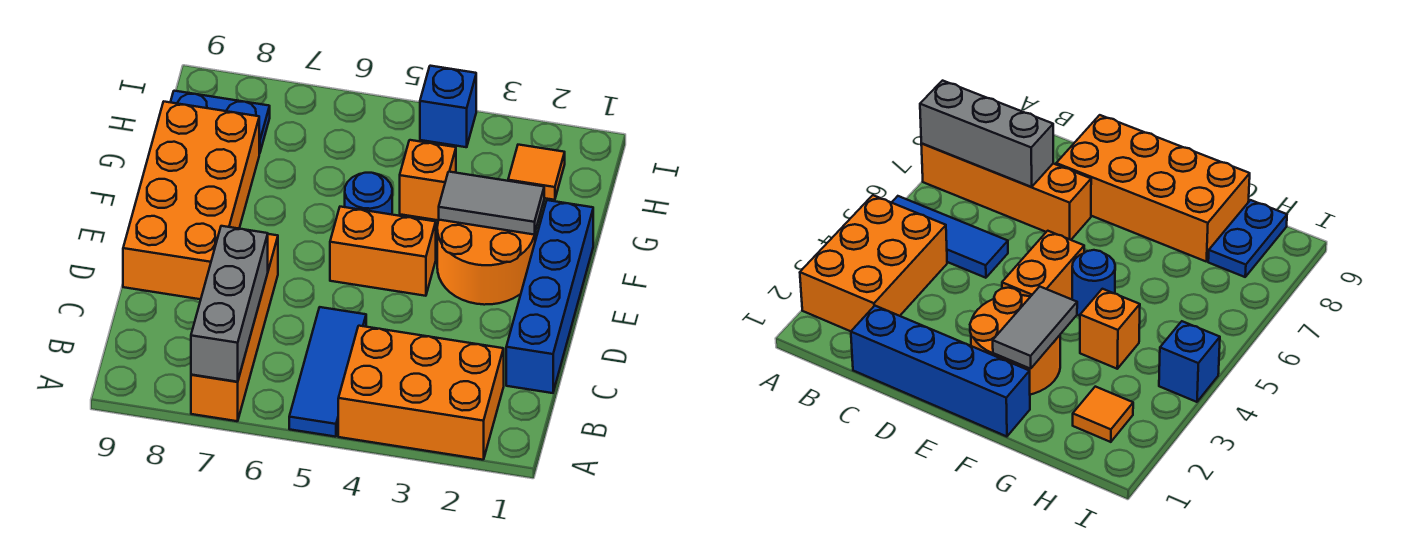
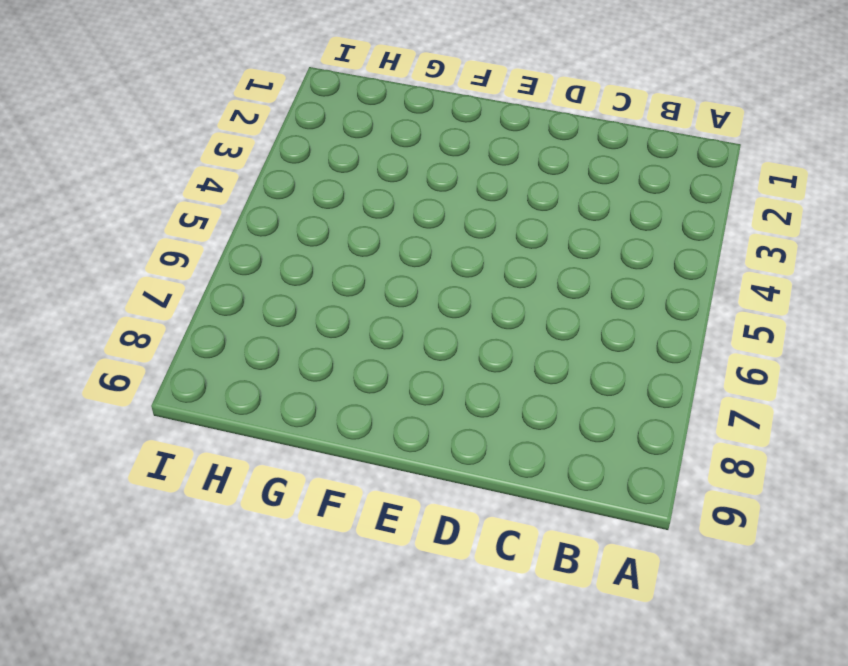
none -> orange 2x3 brick [338,326,504,460]
none -> blue 1x3 tile [289,307,366,437]
none -> orange 1x4 brick [191,234,278,421]

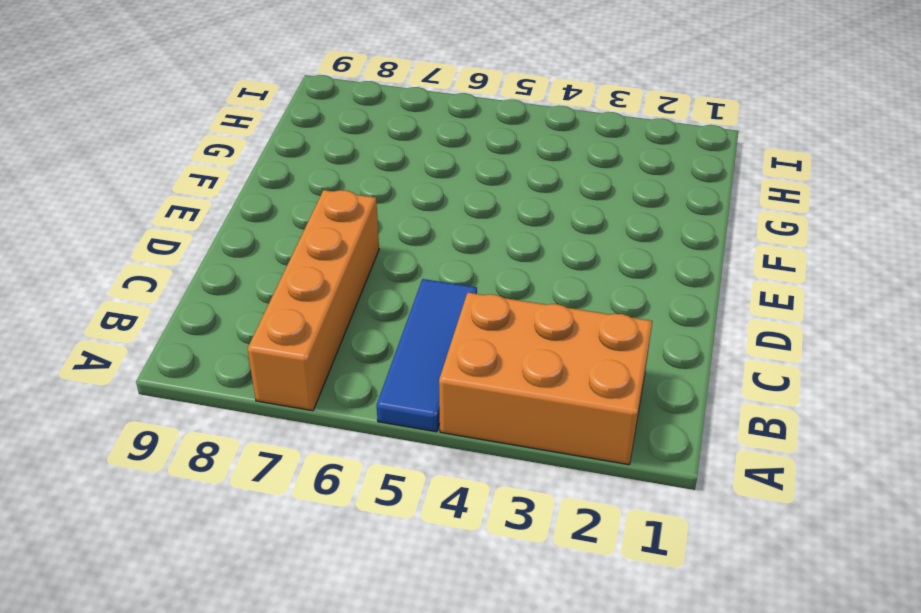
none -> blue 1x4 brick [506,200,593,393]
none -> orange 2x4 brick [123,102,259,299]
none -> orange 2x2 round brick [437,220,535,305]

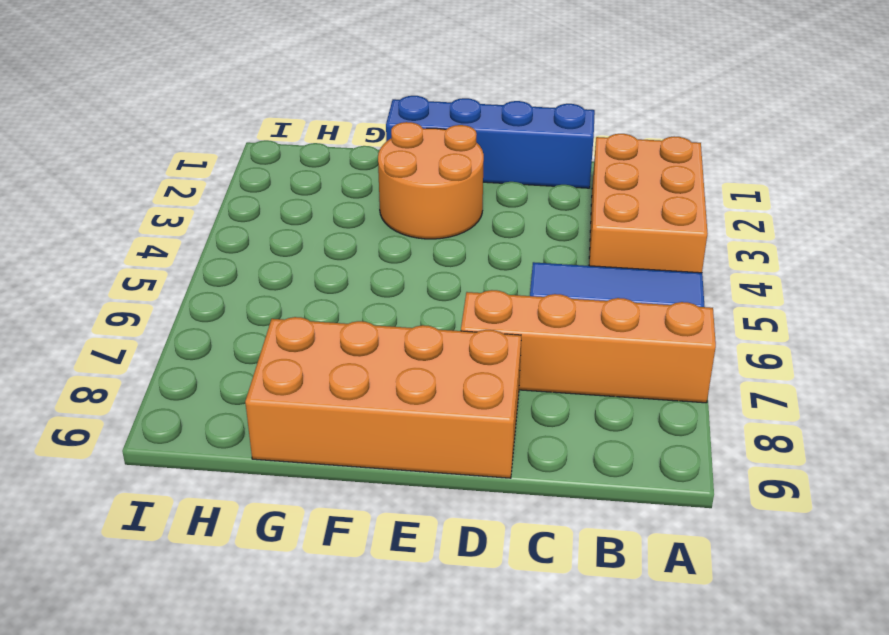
none -> orange 1x2 brick [330,207,436,296]
none -> blue 1x1 round brick [345,173,392,215]
none -> orange 1x1 brick [400,140,456,220]

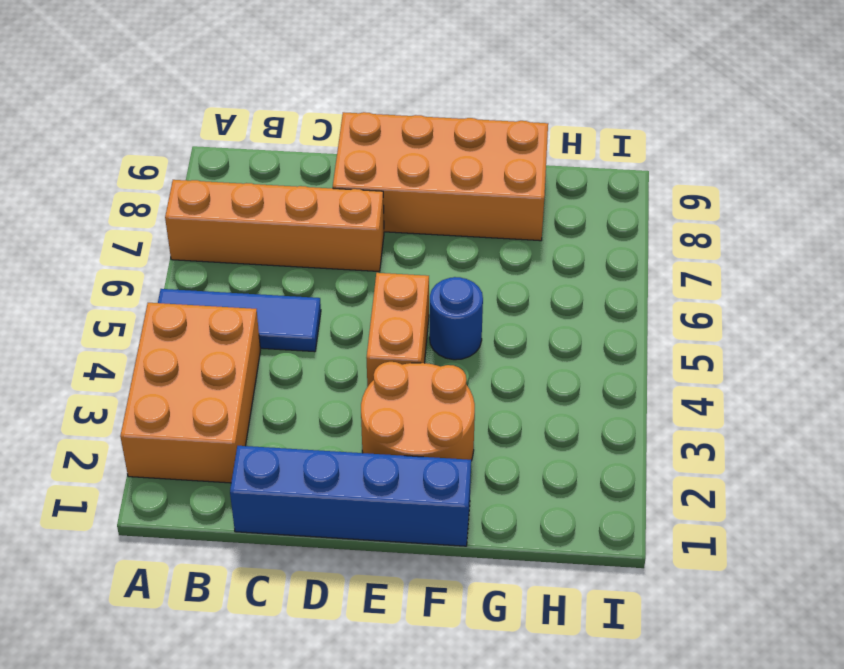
none -> orange 1x1 brick [400,140,456,220]
none -> orange 1x1 tile [508,145,565,200]
none -> blue 1x2 plate [171,91,270,154]

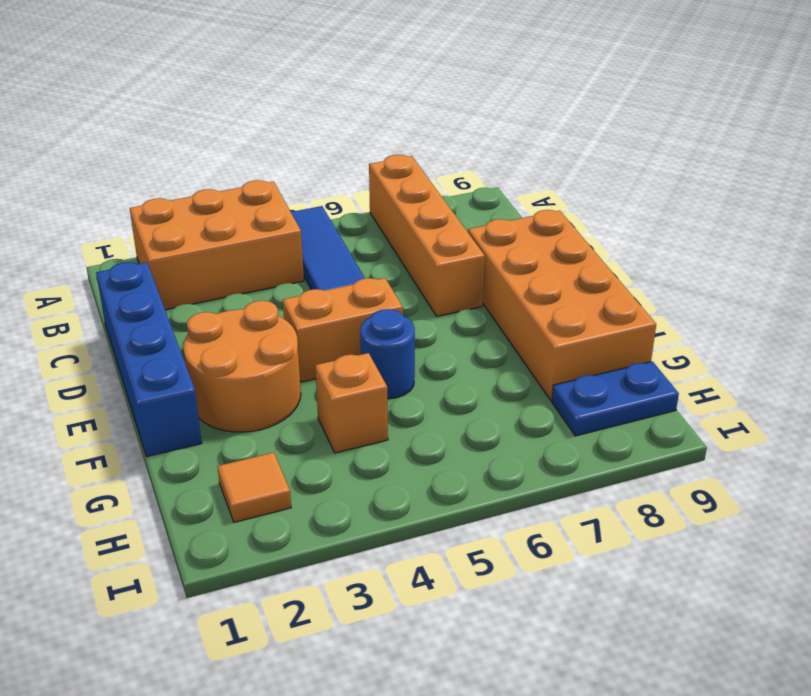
none -> blue 1x1 brick [420,66,476,147]
none -> grey 1x3 brick [191,226,268,382]
none -> grey 1x2 tile [439,172,544,235]

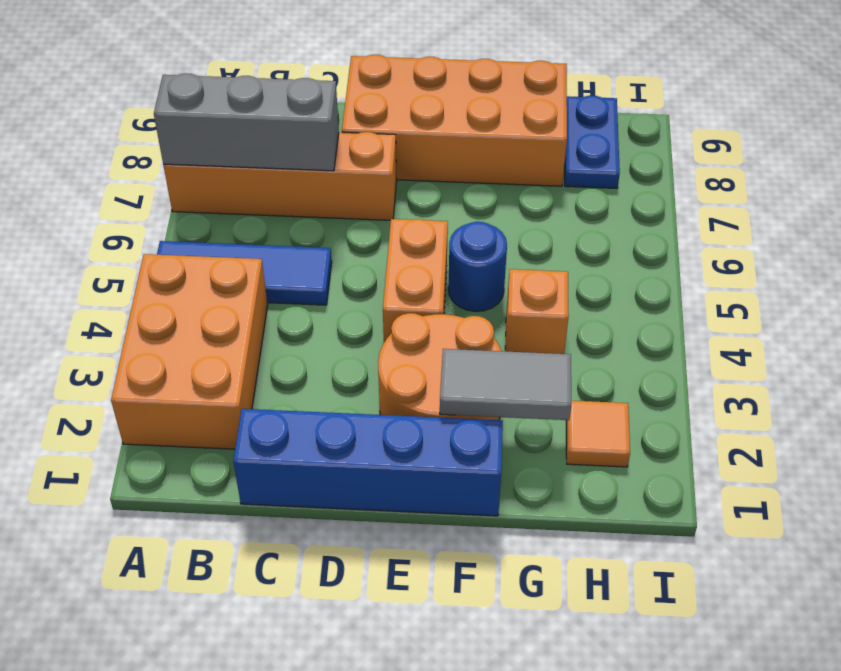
grey 1x2 tile [440,349,571,420] -> grey 1x2 tile turned to [439,172,544,235]
none -> blue 1x1 brick [420,66,476,147]

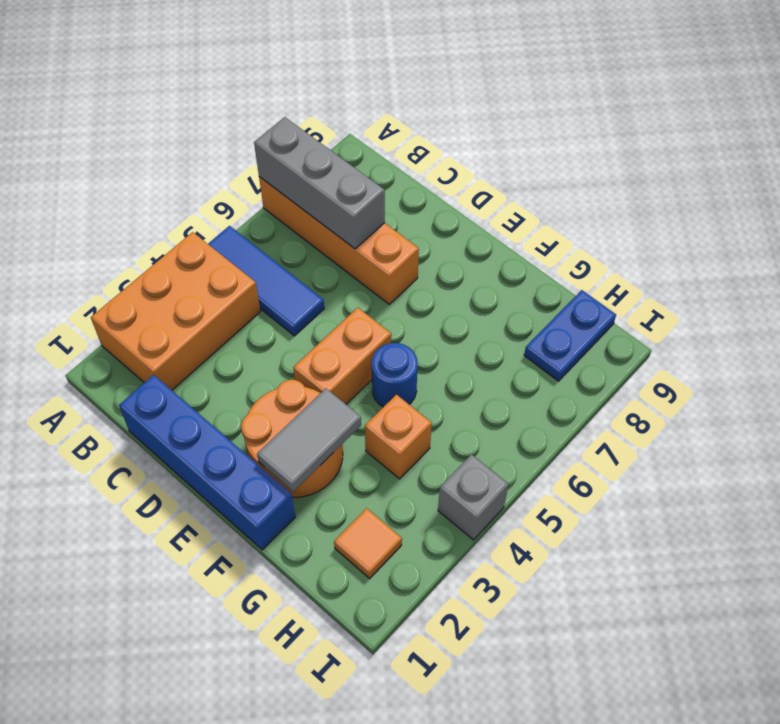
grey 1x1 brick [438,454,508,540] -> blue 1x1 brick [420,66,476,147]
none -> orange 2x4 brick [123,102,259,299]

